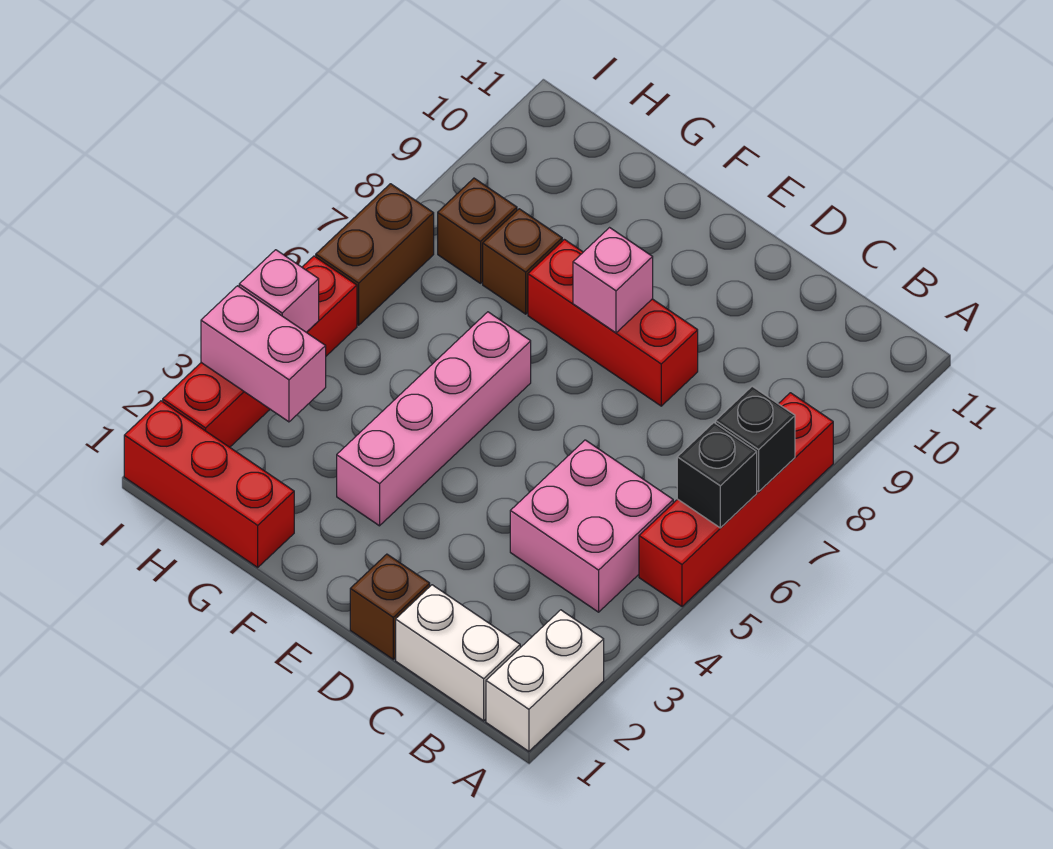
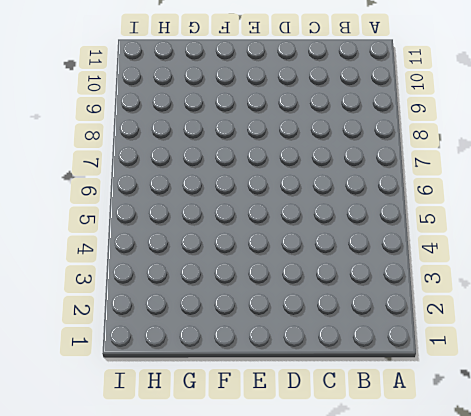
none -> white 1x2 brick [486,610,604,751]
none -> red 1x4 brick [639,393,833,607]
none -> white 1x2 brick [396,585,520,721]

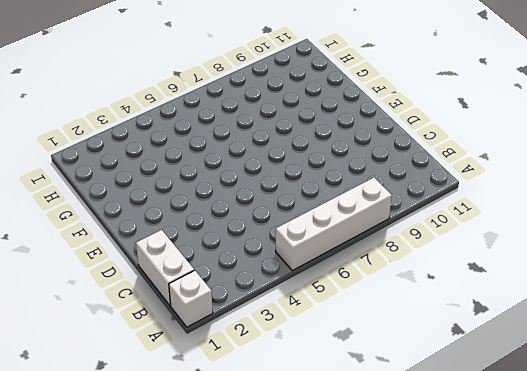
white 1x1 brick [169,270,213,327] -> white 1x2 brick [486,610,604,751]
white 1x4 brick [276,178,392,271] -> red 1x4 brick [639,393,833,607]
none -> pink 2x2 brick [510,440,673,612]
none -> brown 1x1 brick [350,554,430,659]
none -> red 1x3 brick [528,239,698,406]

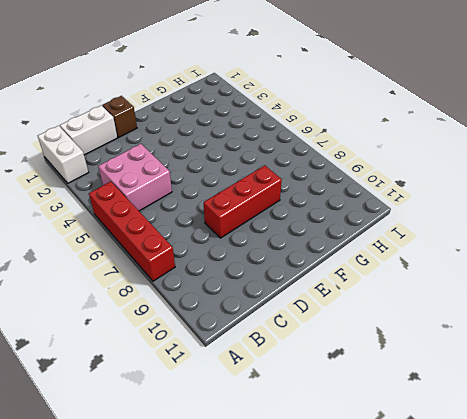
none -> pink 1x4 brick [337,312,531,526]
none -> red 1x3 brick [124,401,294,567]
none -> brown 1x1 brick [483,209,562,314]

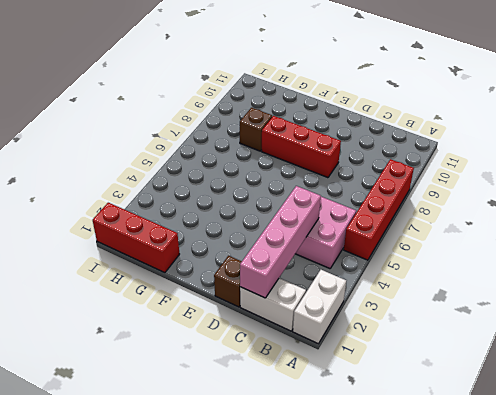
pink 1x4 brick [240,186,321,298] -> pink 1x4 brick moved to [337,312,531,526]
none -> brown 1x1 brick [438,178,517,283]
none -> red 1x4 brick [163,256,357,447]
none -> brown 1x2 brick [316,184,434,325]

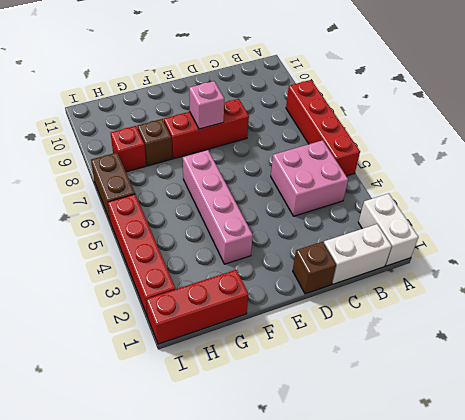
red 1x1 brick [111,126,146,172] -> brown 1x1 brick [438,178,517,283]
none -> black 1x1 brick [677,423,757,528]
none -> black 1x1 brick [716,386,795,492]
none -> pink 1x2 brick [201,286,326,422]

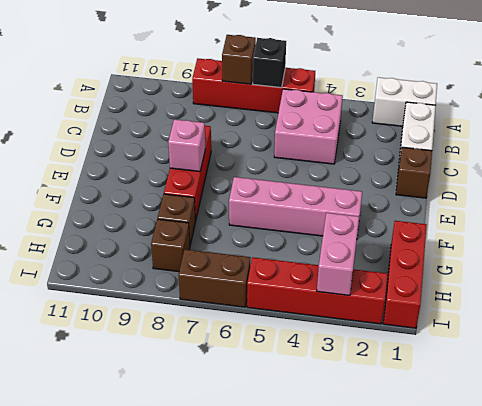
brown 1x1 brick [222,35,256,84] -> black 1x1 brick [716,386,795,492]
none -> pink 1x1 brick [239,250,319,332]

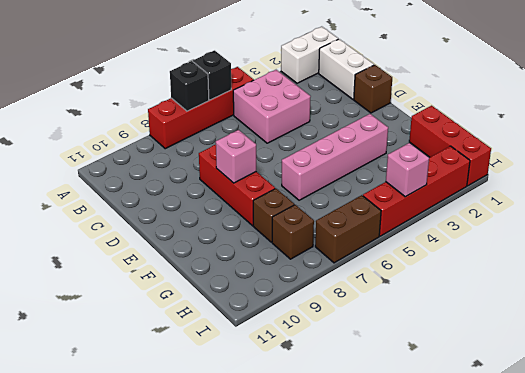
none -> pink 1x2 brick [201,286,326,422]

